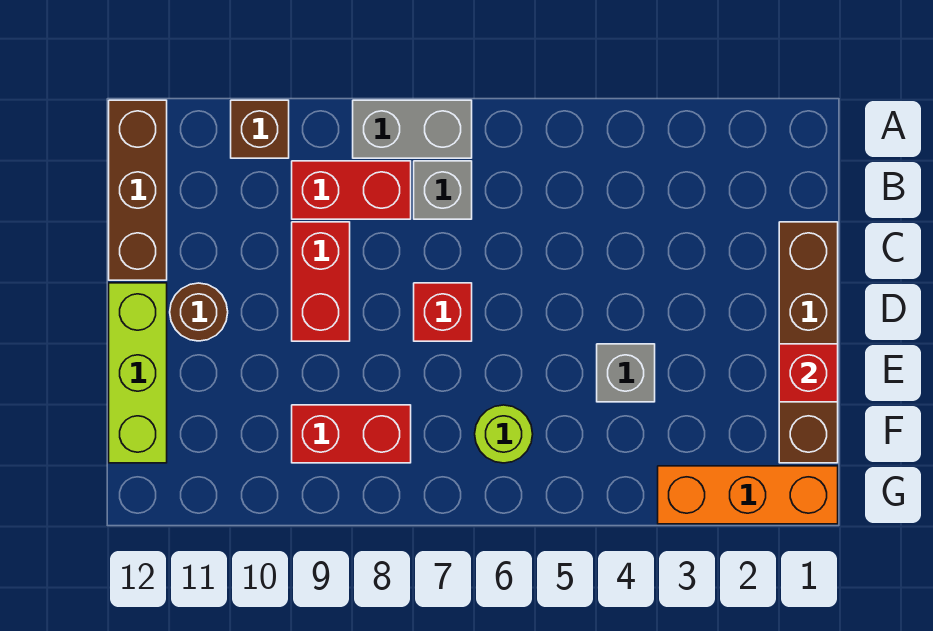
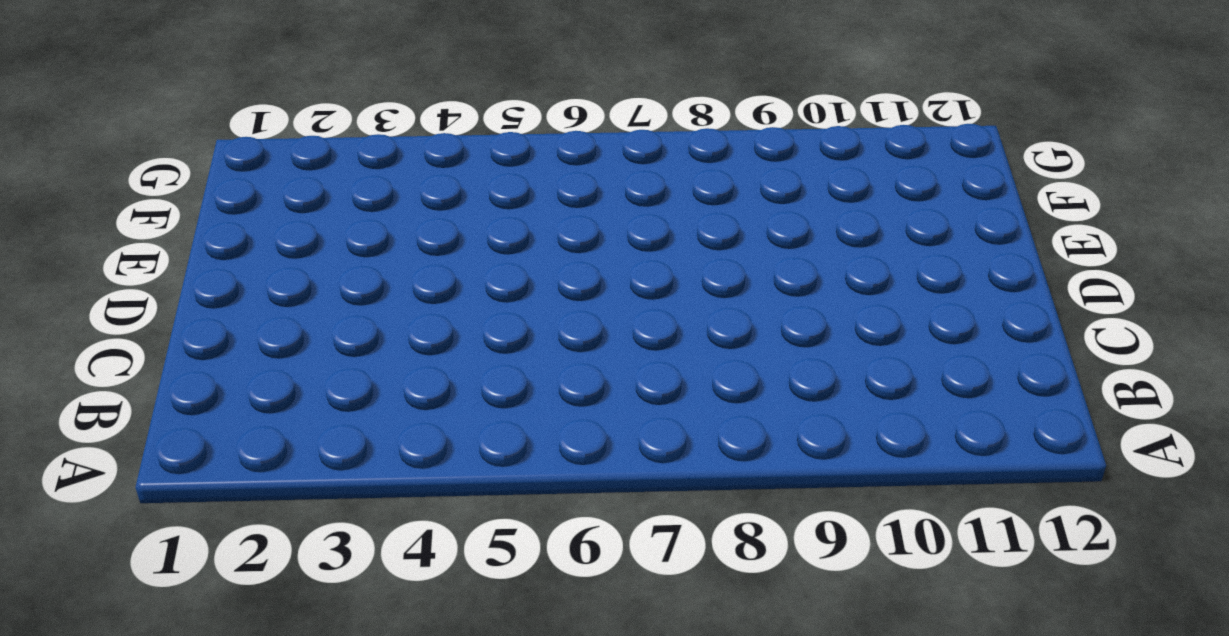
none -> grey 1x2 brick [353,100,472,158]
none -> brown 1x1 brick [231,100,289,158]
none -> brown 1x3 brick [109,100,167,280]

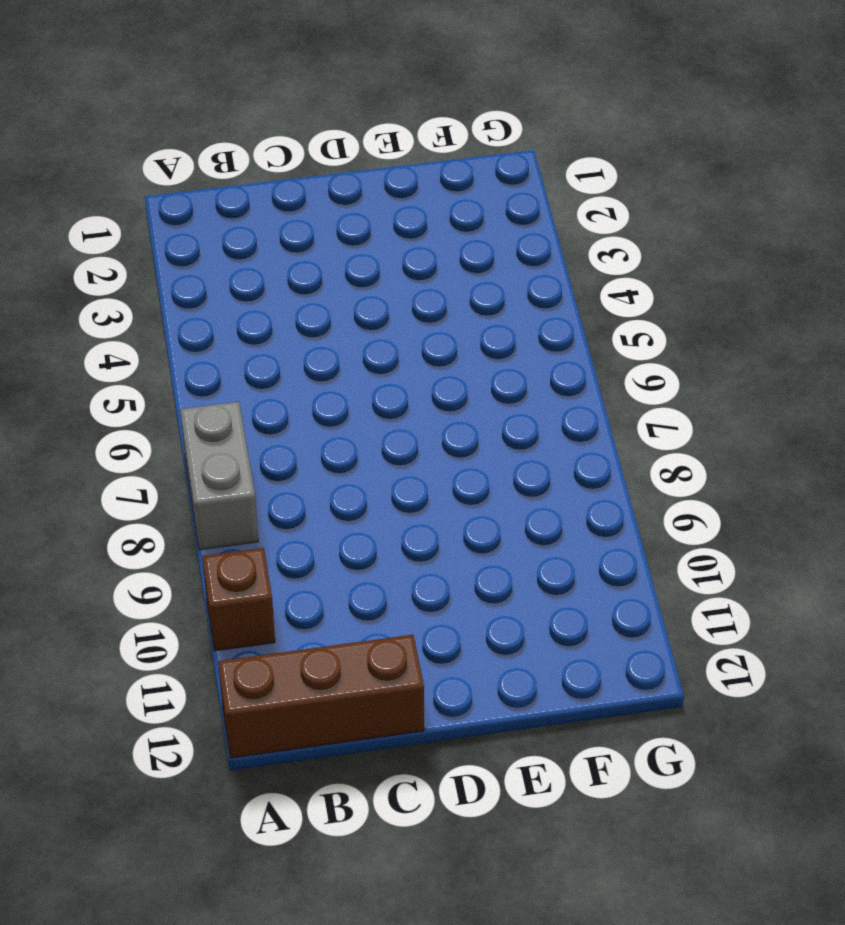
none -> grey 1x1 brick [414,161,472,219]
none -> red 1x2 brick [292,161,411,219]
none -> brown 1x4 brick [779,222,838,463]

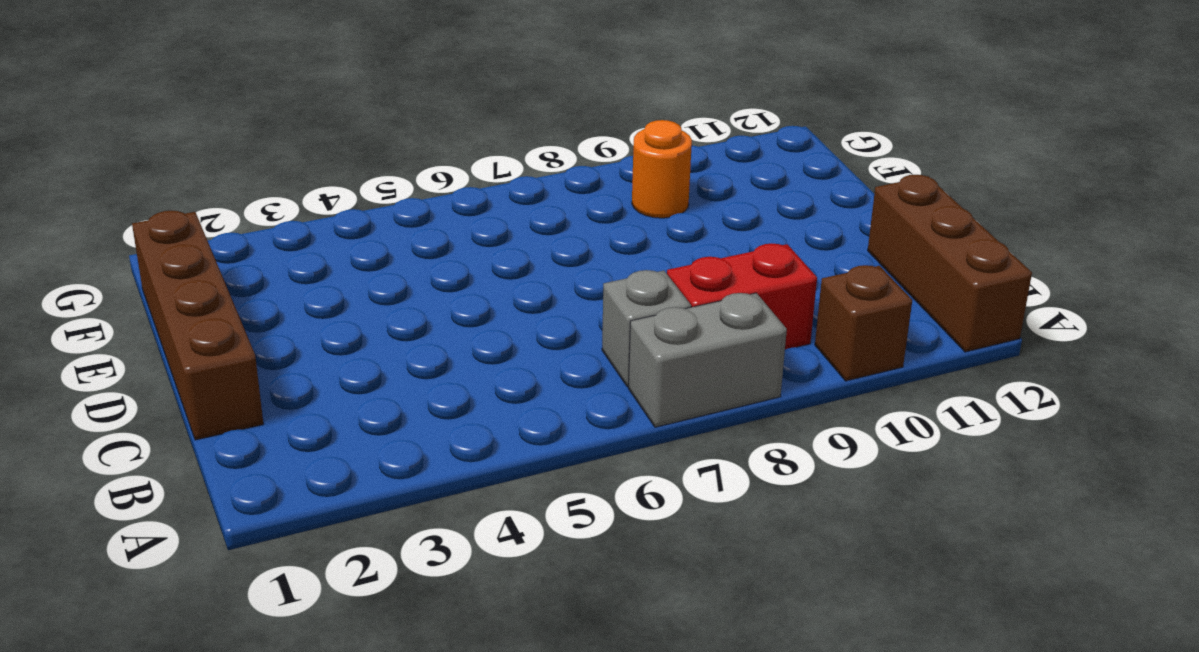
orange 1x1 round brick [632,120,692,218] -> red 1x2 brick [292,405,411,463]
none -> red 1x2 brick [292,222,350,341]
none -> red 1x1 brick [414,283,472,341]
none -> brown 1x1 round brick [170,283,228,341]

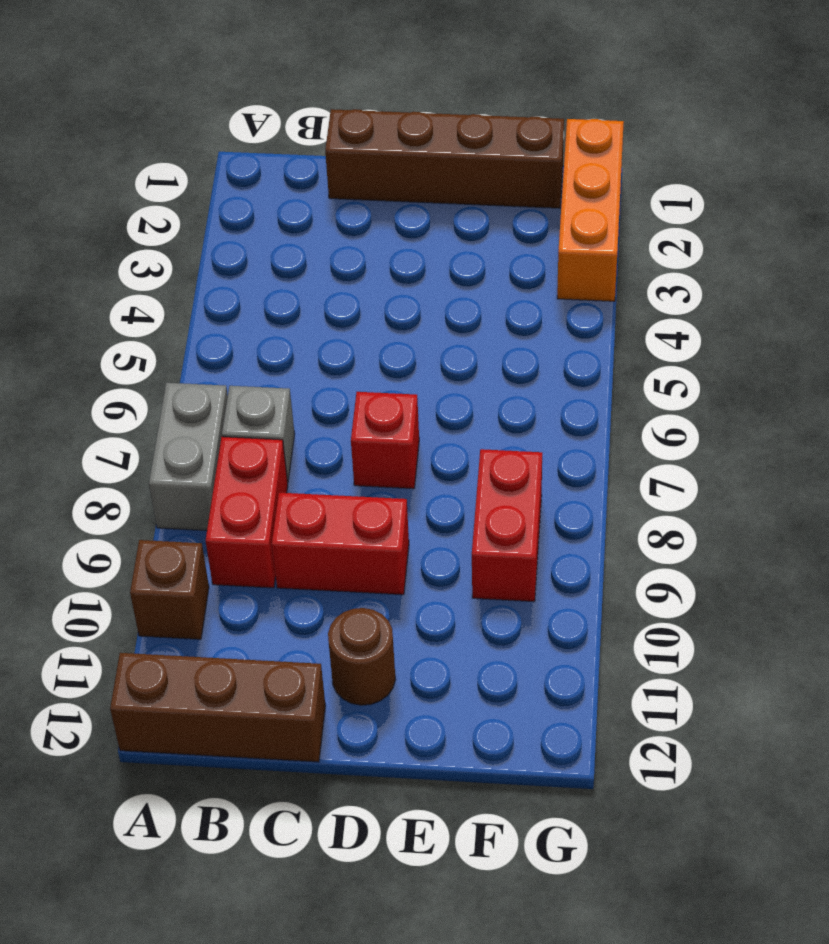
none -> lime 1x3 brick [109,283,167,463]
none -> grey 1x1 brick [597,344,655,402]
none -> lime 1x1 round brick [475,405,533,463]

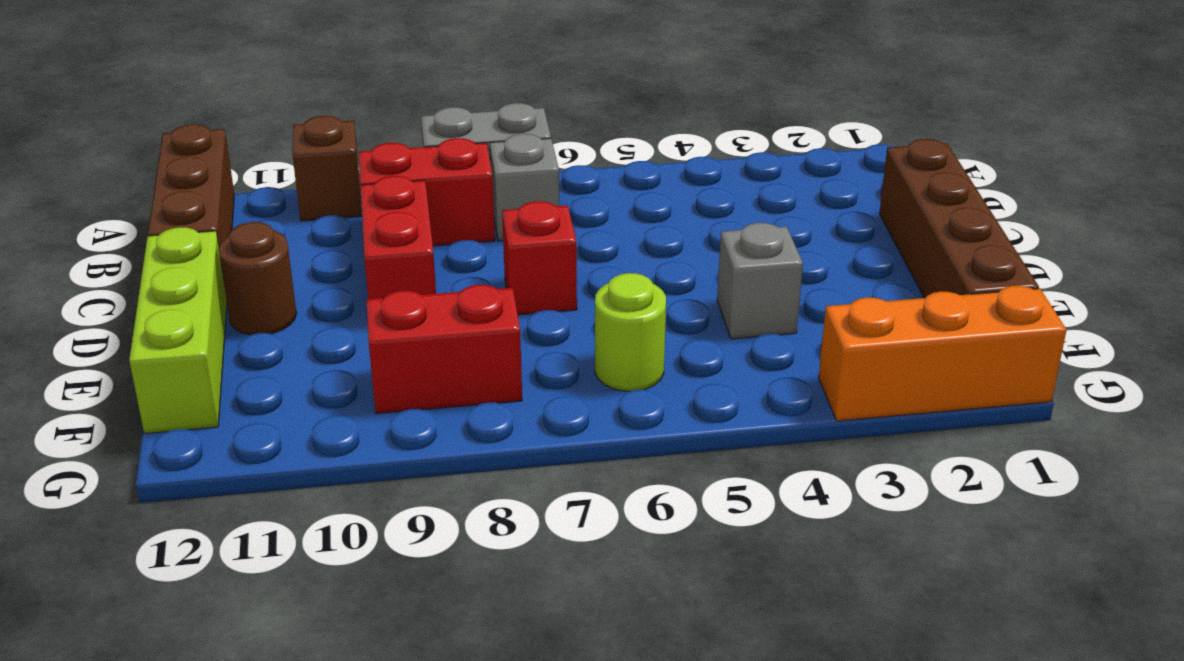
none -> red 1x1 brick [779,344,838,402]

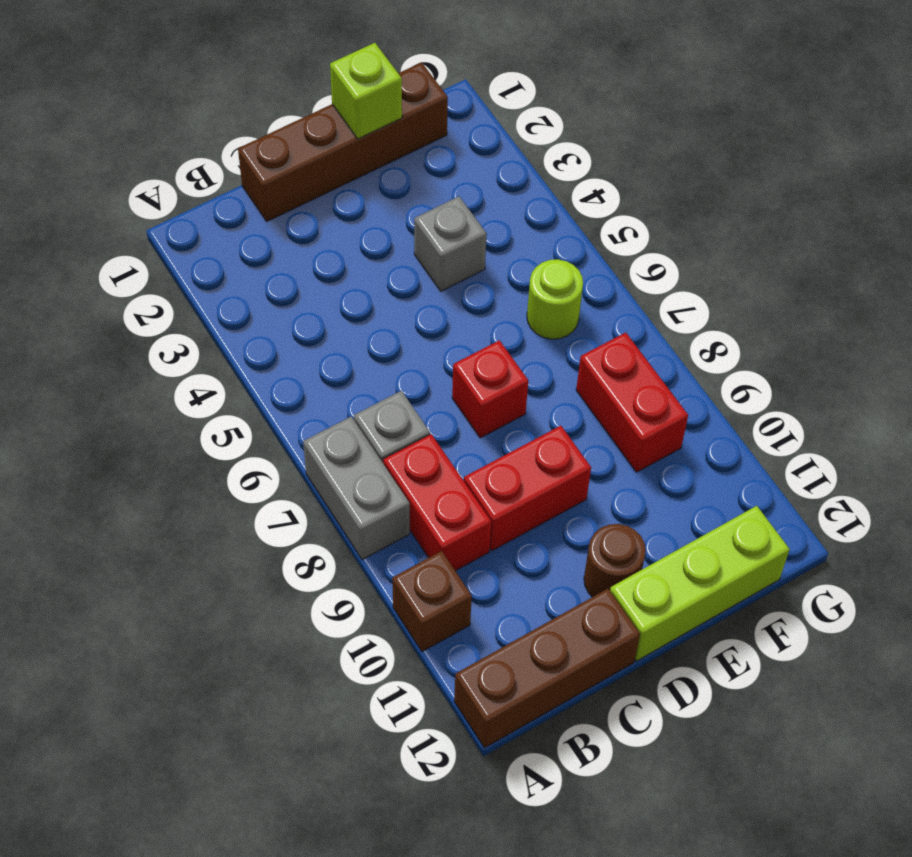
lime 1x1 brick [330,43,402,139] -> red 1x1 brick [779,344,838,402]
none -> orange 1x3 brick [658,466,838,524]

